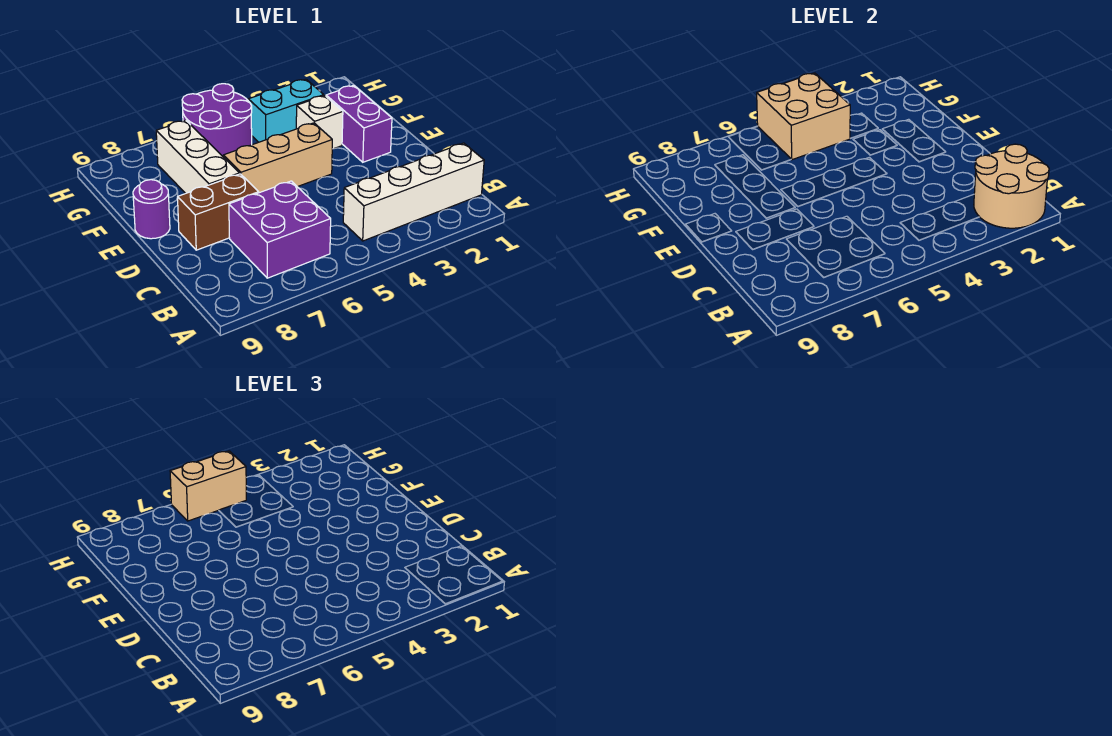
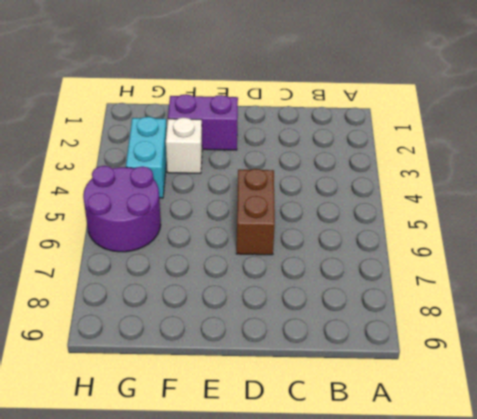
brown 1x2 brick [236,169,275,255] -> brown 1x2 brick moved to [178,174,259,250]
none -> white 1x4 brick [343,143,484,241]
none -> purple 2x2 brick [229,181,331,278]
none -> tan 1x3 brick [223,123,332,193]

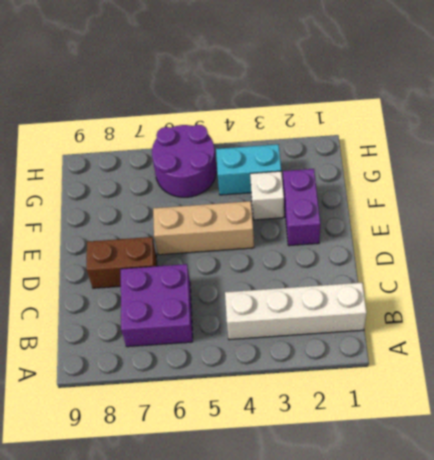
none -> white 1x3 brick [156,120,240,193]
none -> purple 1x1 round brick [133,180,170,239]
none -> tan 2x2 round brick [974,144,1049,228]

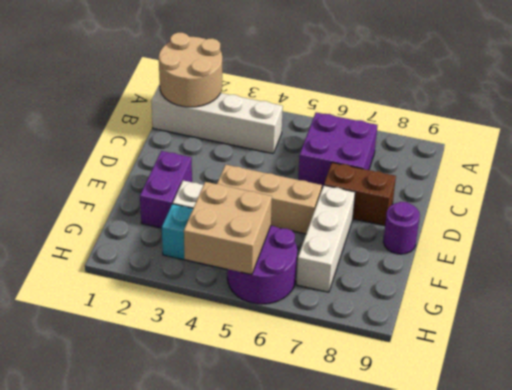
none -> tan 1x2 brick [170,451,246,521]

